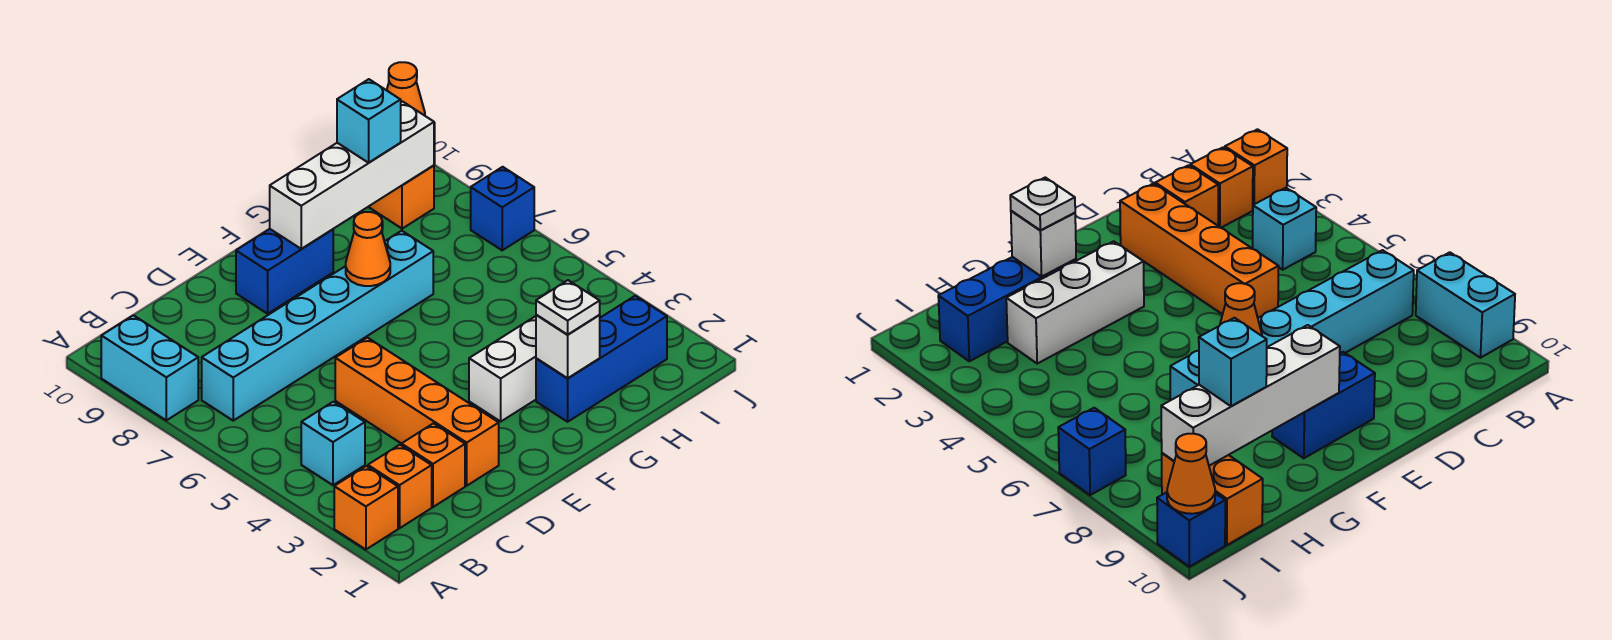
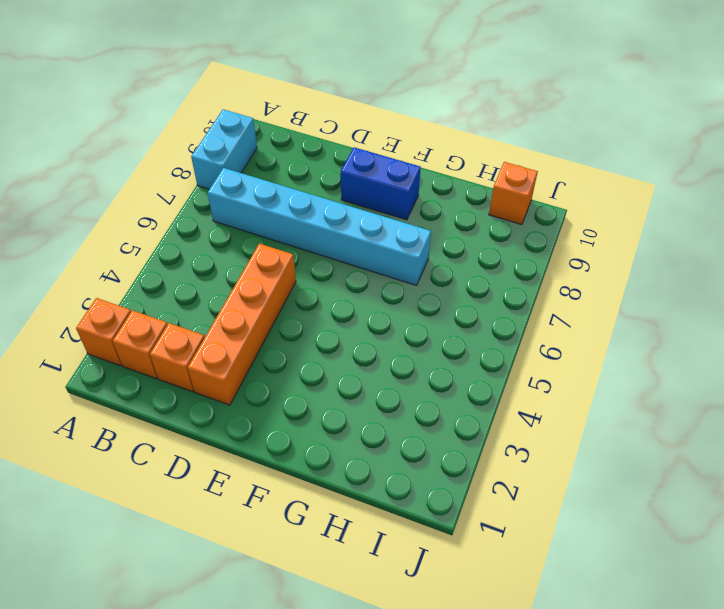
orange 1x1 brick [489,162,538,225] -> orange 1x2 brick [369,165,434,229]
none -> cyan 1x1 brick [301,402,365,485]
none -> white 1x3 brick [469,316,536,421]
none -> blue 1x3 brick [536,296,667,422]

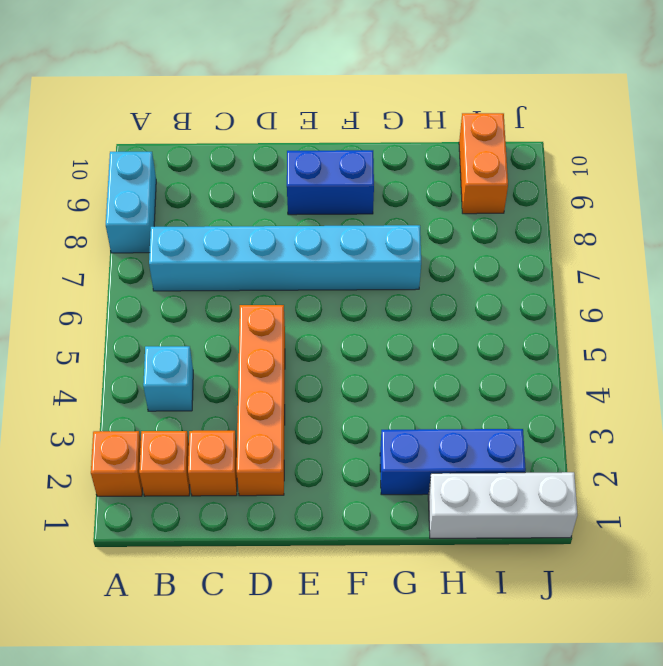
white 1x3 brick [428,472,577,538] -> white 1x3 brick moved to [469,316,536,421]
none -> blue 1x1 brick [471,167,534,250]
none -> blue 1x1 brick [1157,492,1225,567]
none -> orange 1x1 cone [346,212,390,286]

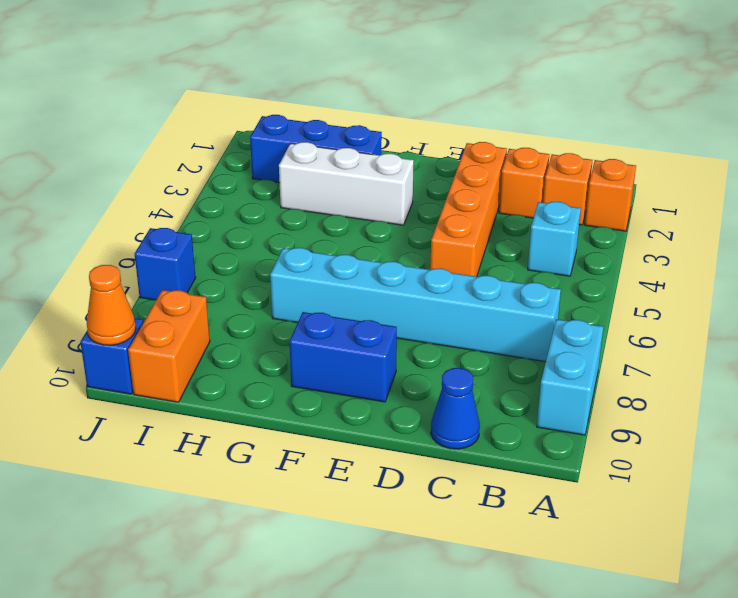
blue 1x1 cone [431,368,480,449] -> none
none -> orange 1x1 cone [346,212,390,286]
none -> white 1x4 brick [270,102,434,249]
none -> white 1x1 brick [536,315,600,378]

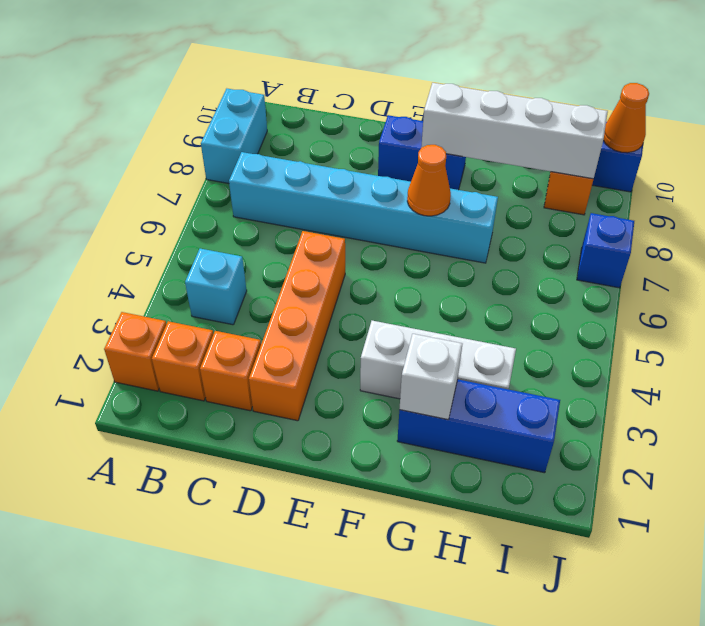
none -> white 1x1 plate [536,280,600,335]
none -> cyan 1x1 brick [337,79,401,163]

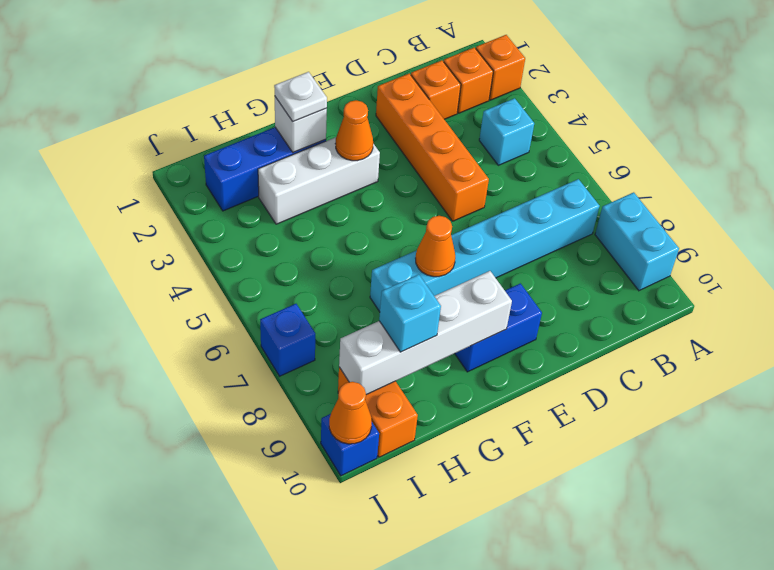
orange 1x1 cone [335,100,373,161] -> none

